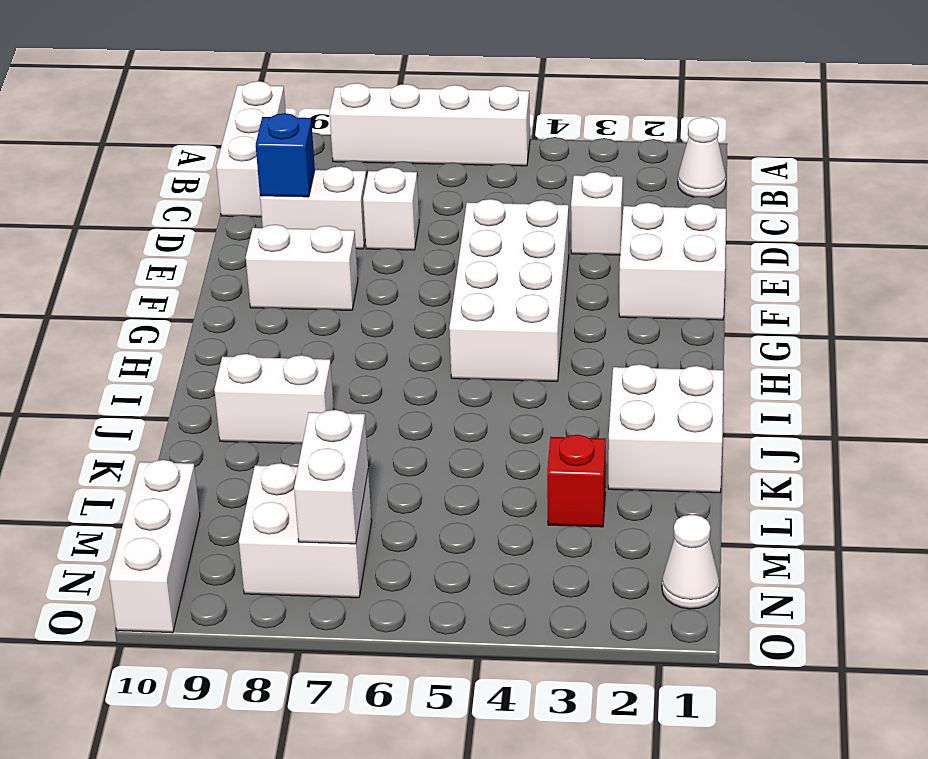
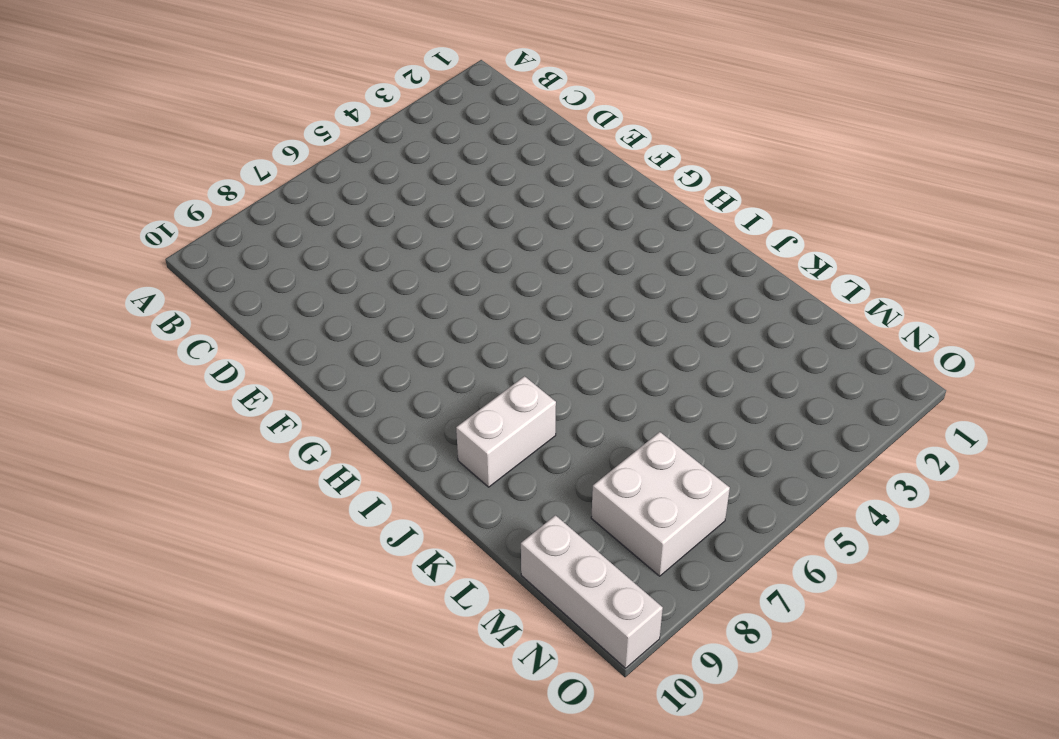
none -> white 1x4 brick [330,83,530,166]
none -> white 1x3 brick [216,81,286,217]
none -> white 1x1 cone [678,117,726,197]

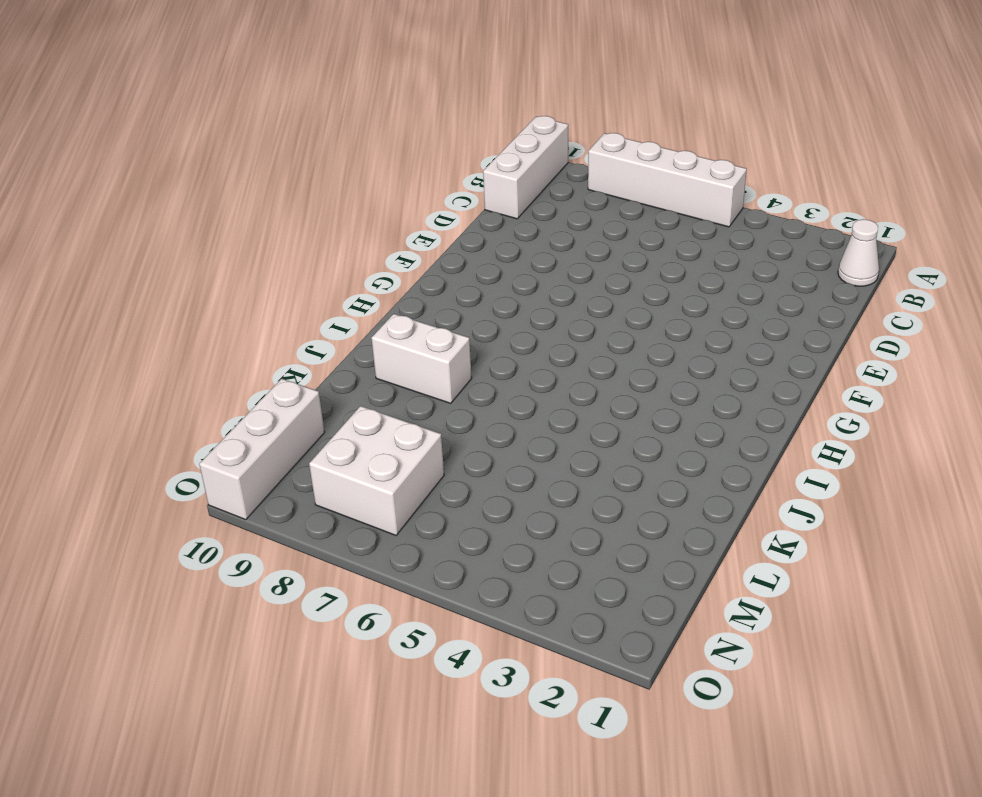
none -> white 1x1 brick [571,172,623,255]
none -> white 1x1 brick [363,167,419,250]
none -> white 1x2 brick [260,166,366,249]

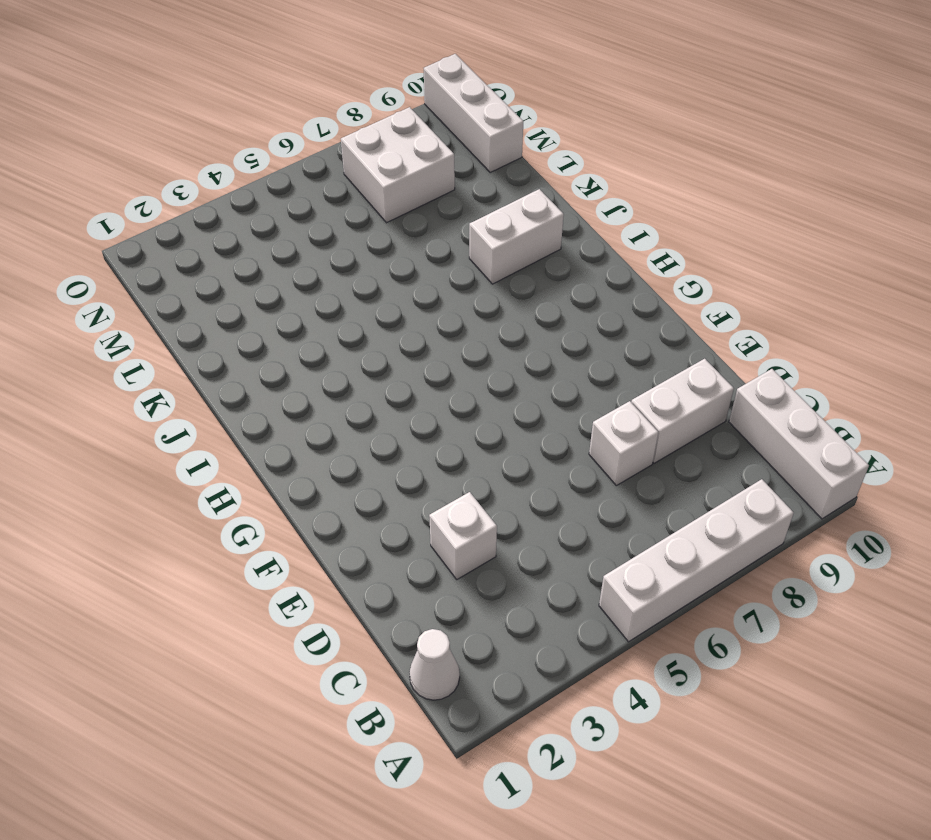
none -> white 2x2 brick [619,203,726,320]
none -> white 2x4 brick [449,199,569,381]
none -> white 1x2 brick [246,225,358,310]

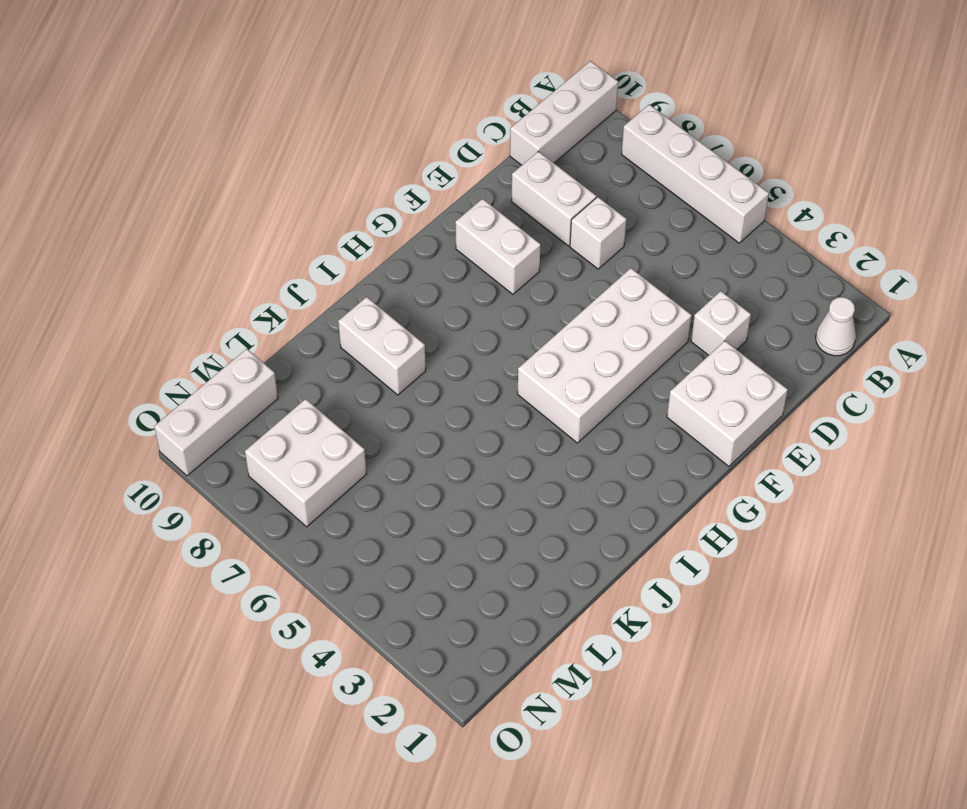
none -> white 2x2 brick [608,364,724,493]
none -> red 1x1 brick [547,435,606,527]
none -> white 1x1 cone [662,515,719,609]

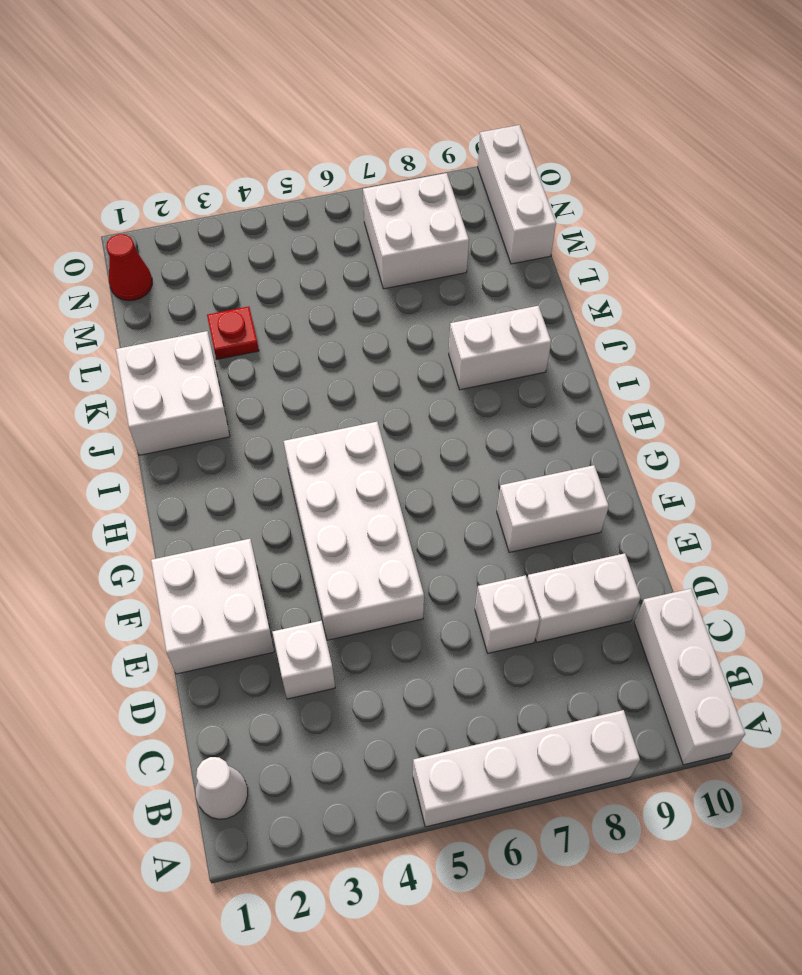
red 1x1 plate [207,307,259,359] -> red 1x1 brick [547,435,606,527]
red 1x1 cone [106,234,152,301] -> white 1x1 cone [662,515,719,609]
none -> blue 1x1 brick [256,113,315,197]
none -> white 1x2 brick [294,410,368,544]

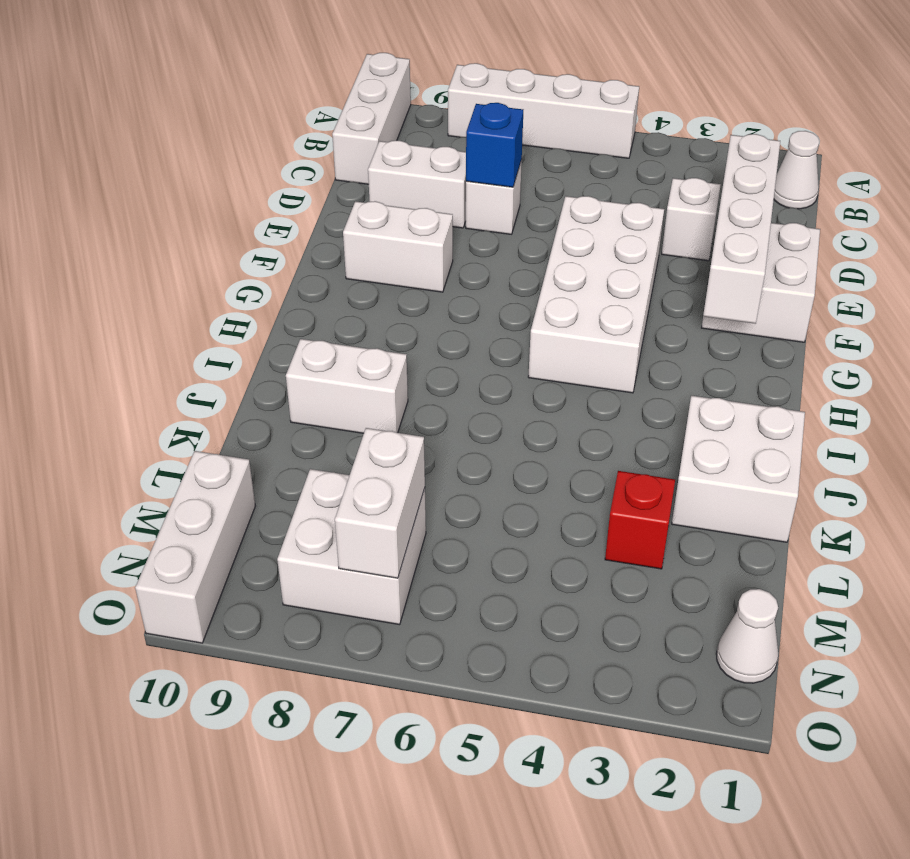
white 1x4 brick [703,134,780,324] -> none
blue 1x1 brick [466,103,523,187] -> blue 1x1 brick moved to [256,113,315,197]

